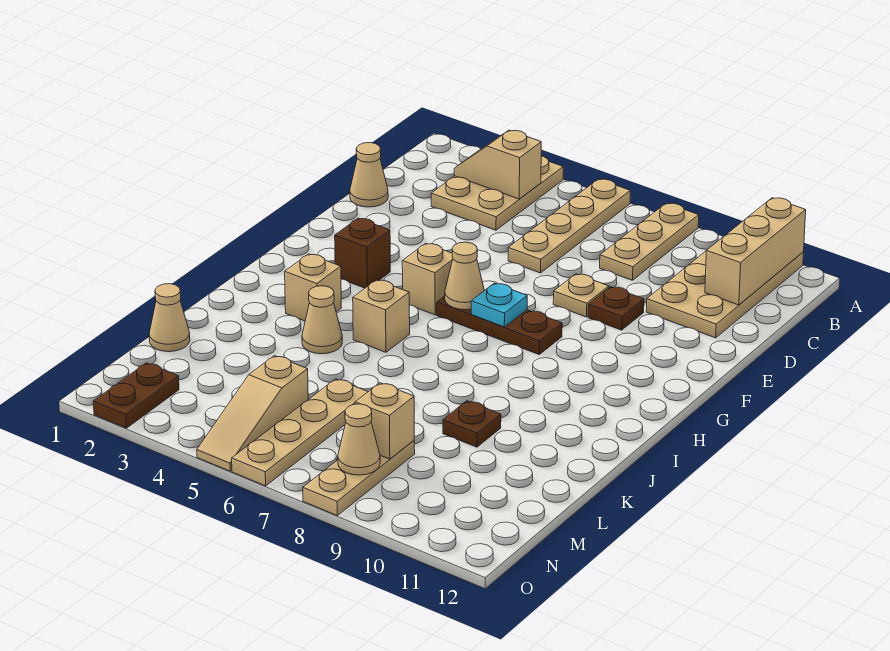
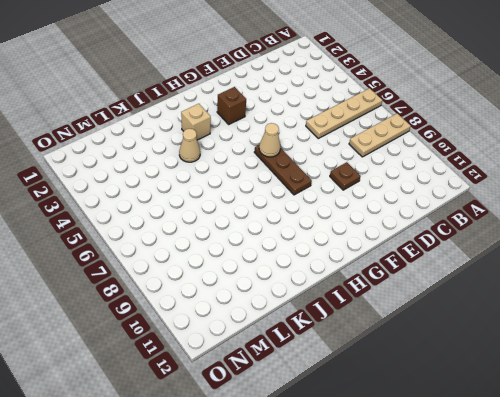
none -> tan 2x3 plate [431,156,563,230]
none -> tan 2x4 plate [646,251,804,338]
none -> tan 1x1 cone [350,143,388,207]

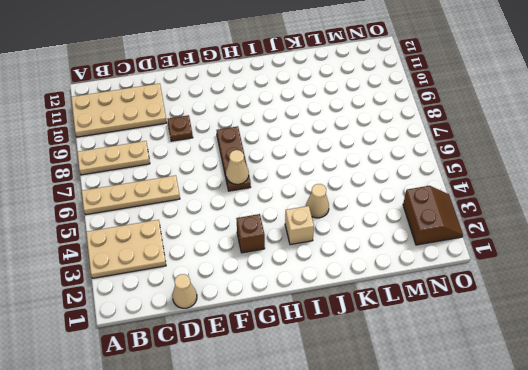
brown 2x2 slope [403,186,463,245] -> brown 1x2 plate [93,363,179,428]
none -> tan 1x1 plate [553,274,609,317]
none -> tan 1x1 brick [402,243,453,315]
none -> tan 1x1 brick [353,280,410,352]

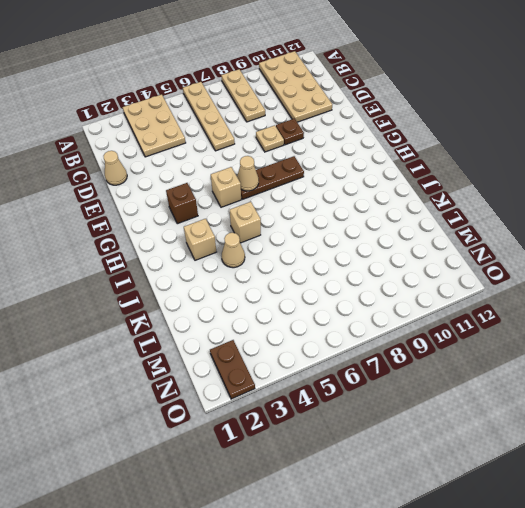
none -> brown 1x1 plate [443,401,501,447]
none -> tan 1x1 cone [149,284,190,352]
none -> tan 1x4 plate [232,379,368,486]

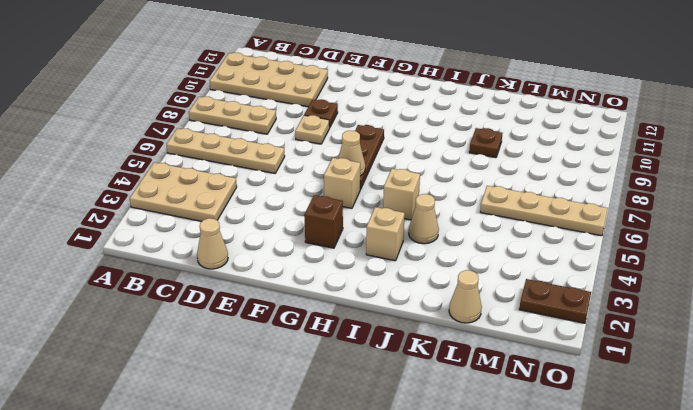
none -> tan 1x3 slope [197,356,308,471]
none -> tan 1x3 plate [303,440,415,515]
none -> tan 1x3 brick [705,198,806,305]

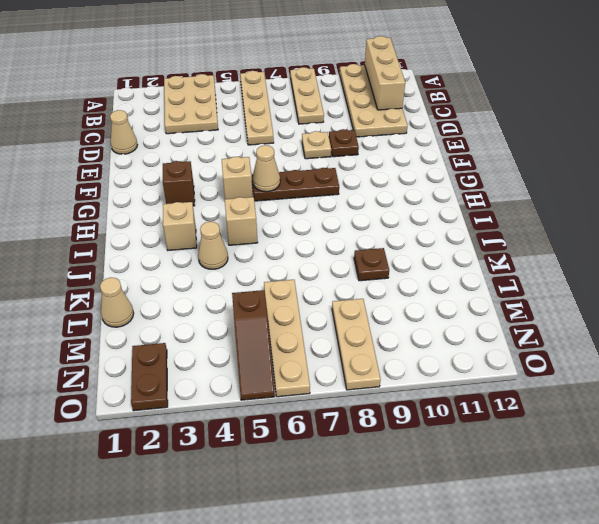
brown 1x3 slope [232,290,275,400] -> tan 1x3 slope [197,356,308,471]
none -> tan 1x2 slope [454,130,541,199]
none -> cyan 1x1 plate [471,283,527,327]
none -> tan 1x1 brick [355,383,414,459]

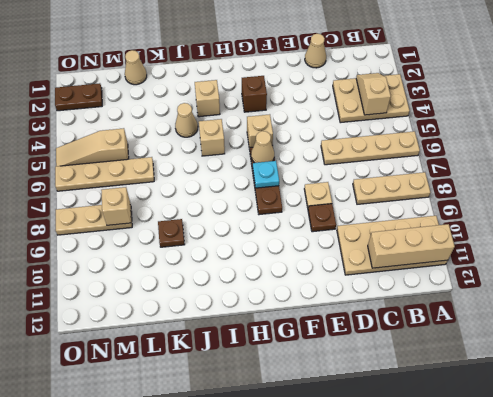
none -> tan 1x1 cone [338,404,380,475]

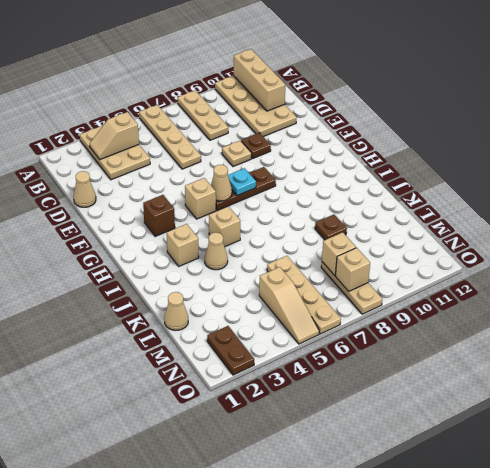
tan 1x1 brick [335,248,370,291] -> tan 1x1 cone [338,404,380,475]

